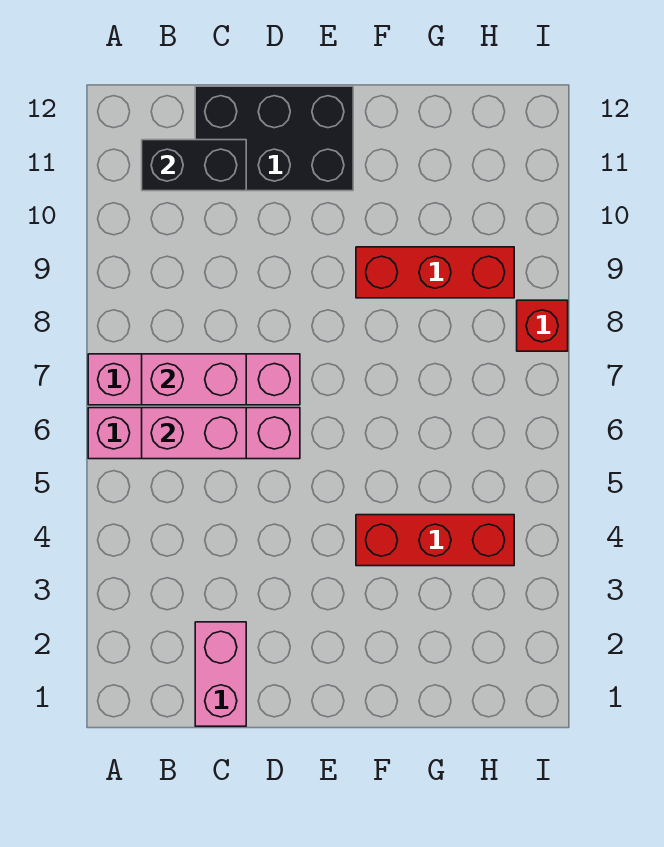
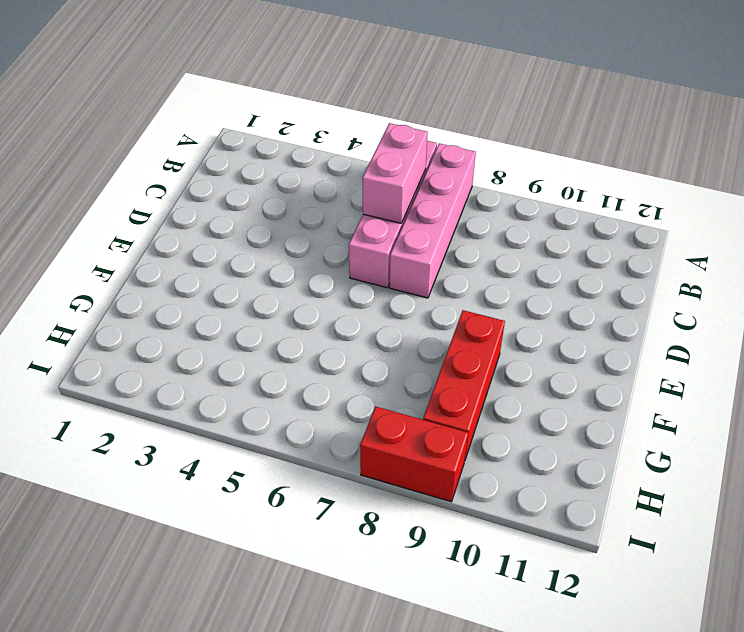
red 1x2 brick [360,407,468,502] -> red 1x1 brick [517,300,568,351]
none -> pink 1x2 brick [195,622,246,726]
none -> black 2x3 brick [195,86,353,191]

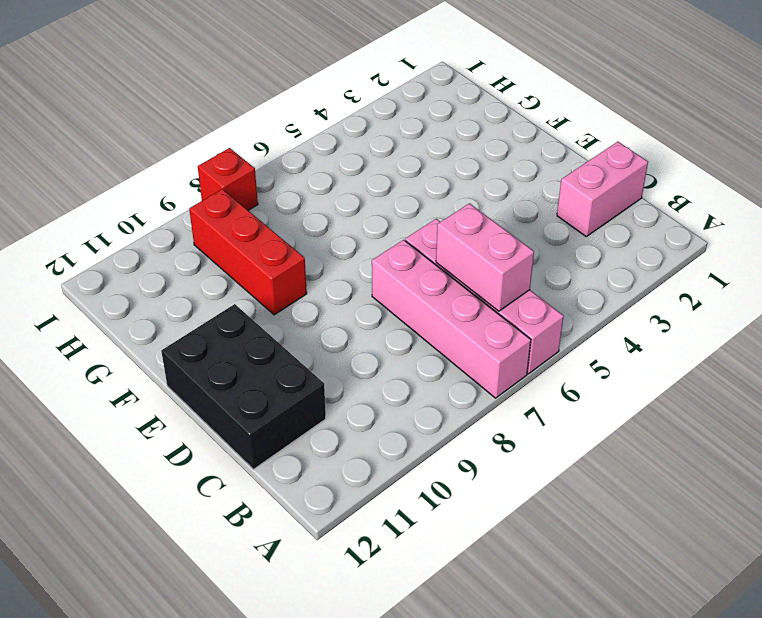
none -> red 1x3 brick [356,515,514,566]
none -> pink 1x2 brick [142,354,246,405]

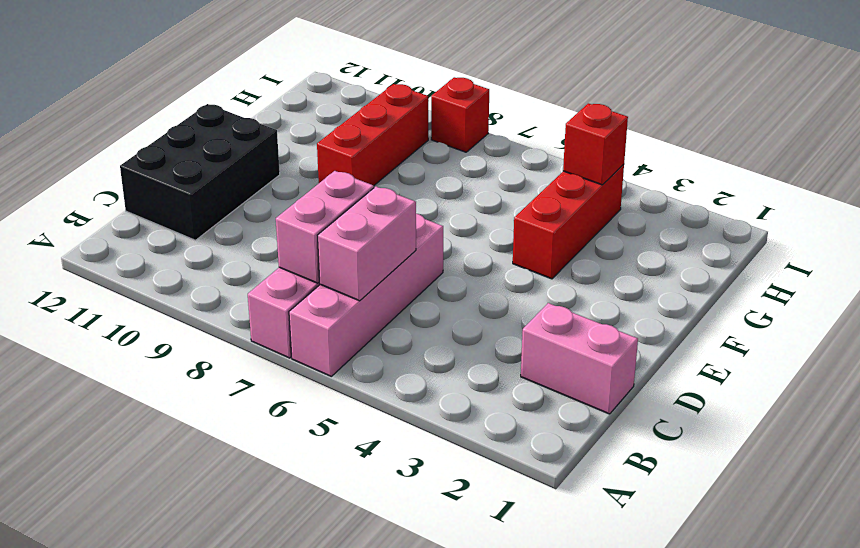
red 1x1 brick [563,103,628,185] -> none
none -> black 1x2 brick [142,140,246,191]

